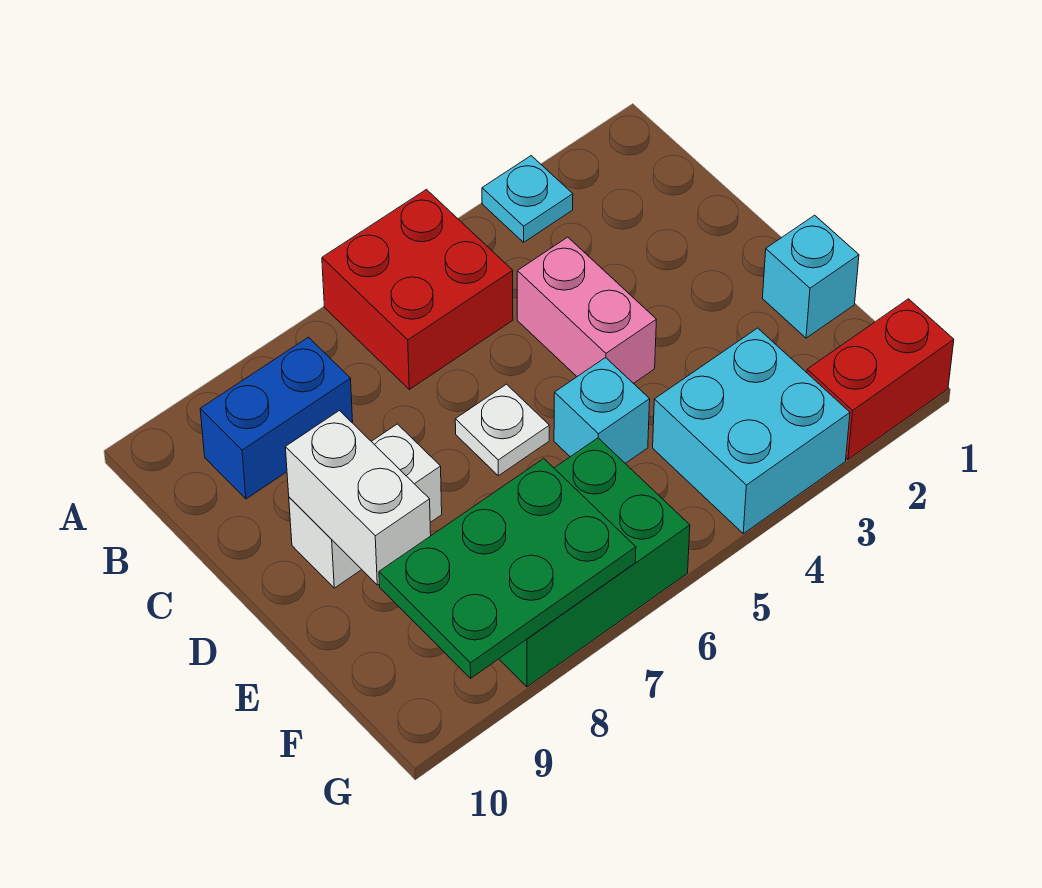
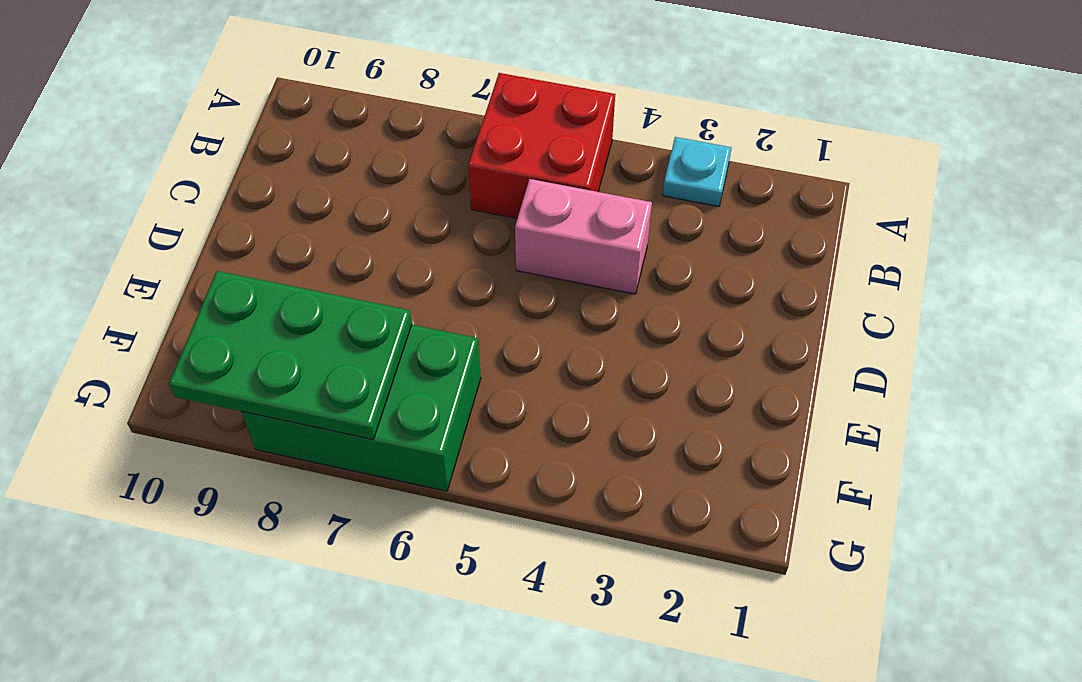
pink 1x2 brick [515,179,652,294] -> pink 1x2 brick turned to [517,237,656,383]
none -> blue 1x2 brick [200,337,353,499]
none -> white 1x1 plate [455,384,549,476]
none -> white 1x2 brick [289,424,442,588]

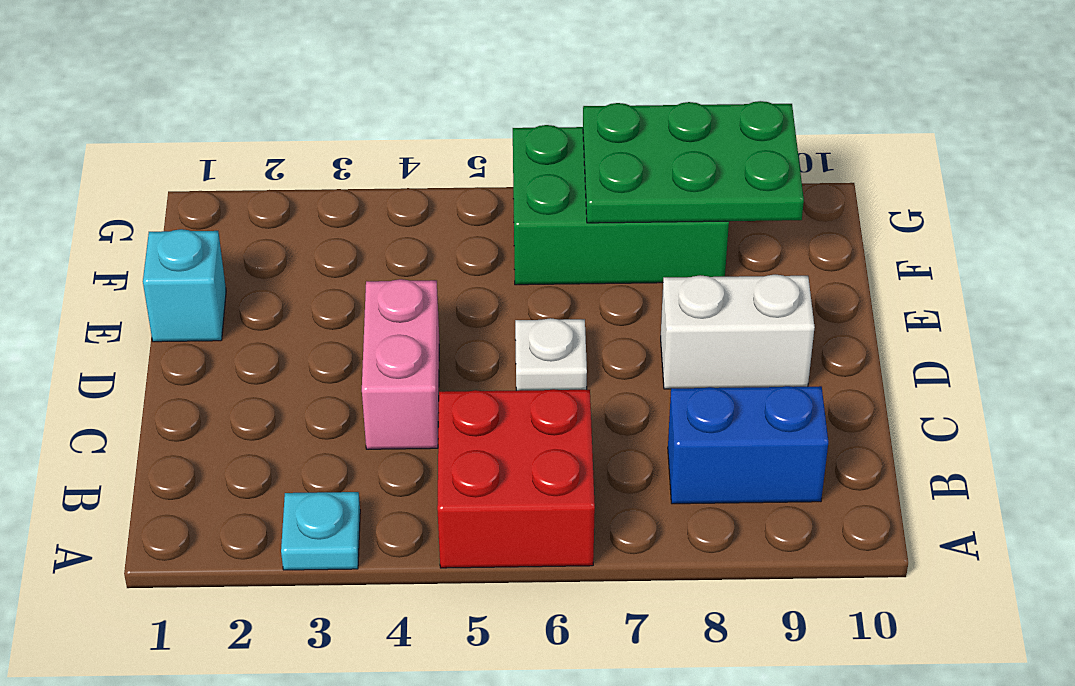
none -> cyan 1x1 brick [554,358,650,463]
none -> cyan 2x2 brick [653,328,850,534]
none -> red 1x2 brick [807,299,954,459]

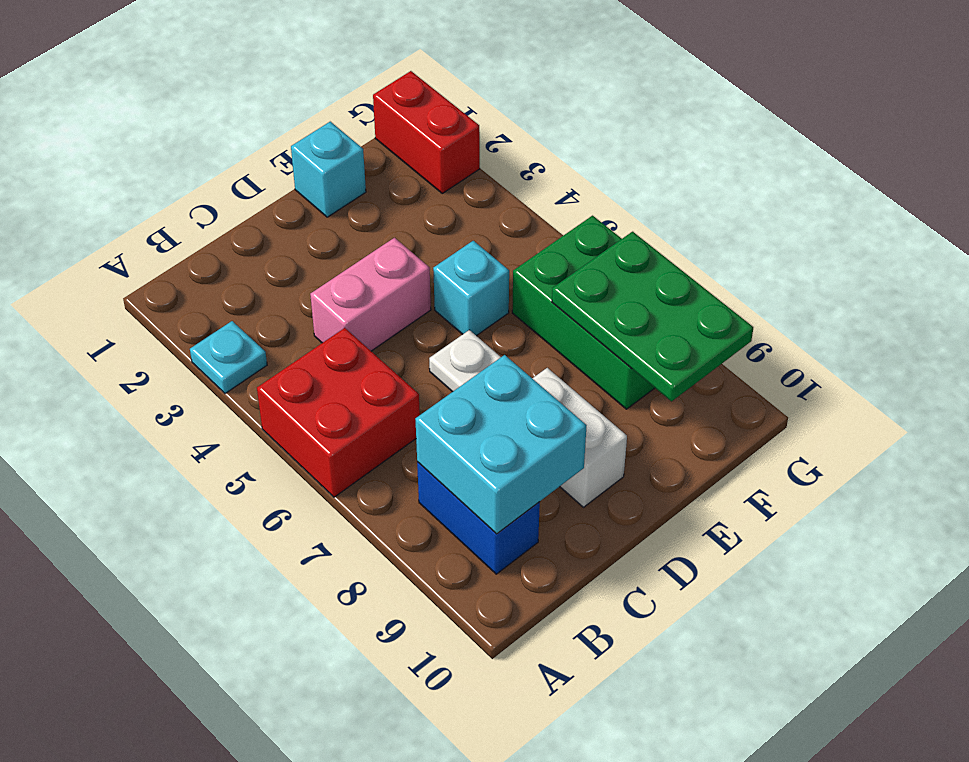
cyan 2x2 brick [415,355,587,534] -> cyan 2x2 brick moved to [653,328,850,534]
none -> white 1x2 brick [285,411,431,585]

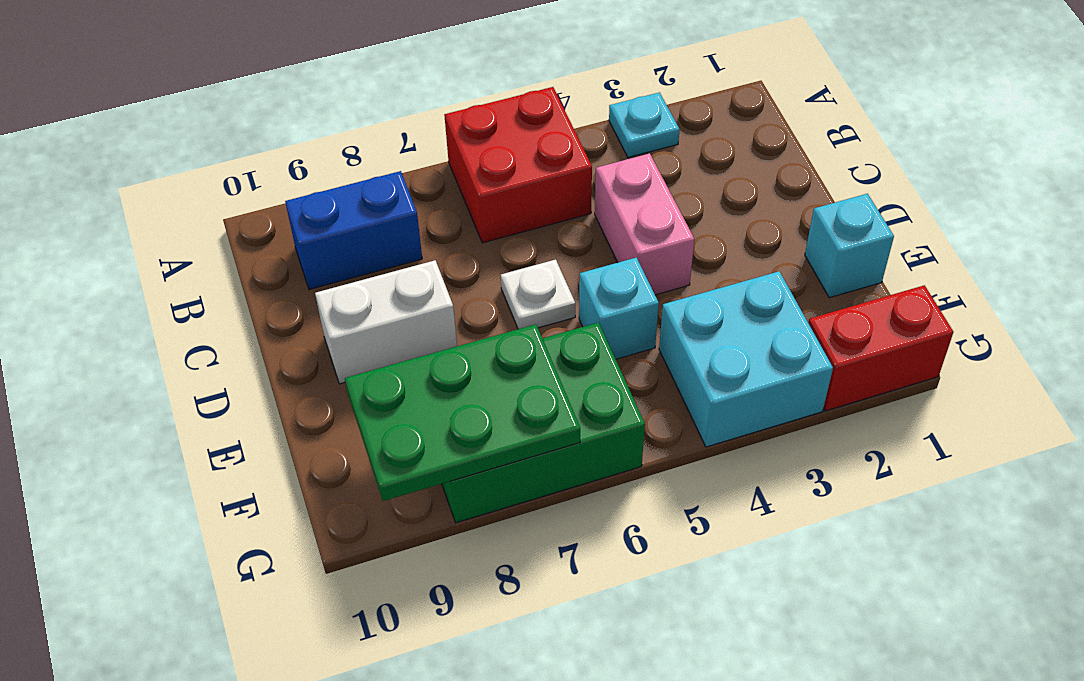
none -> white 1x2 brick [285,411,431,585]

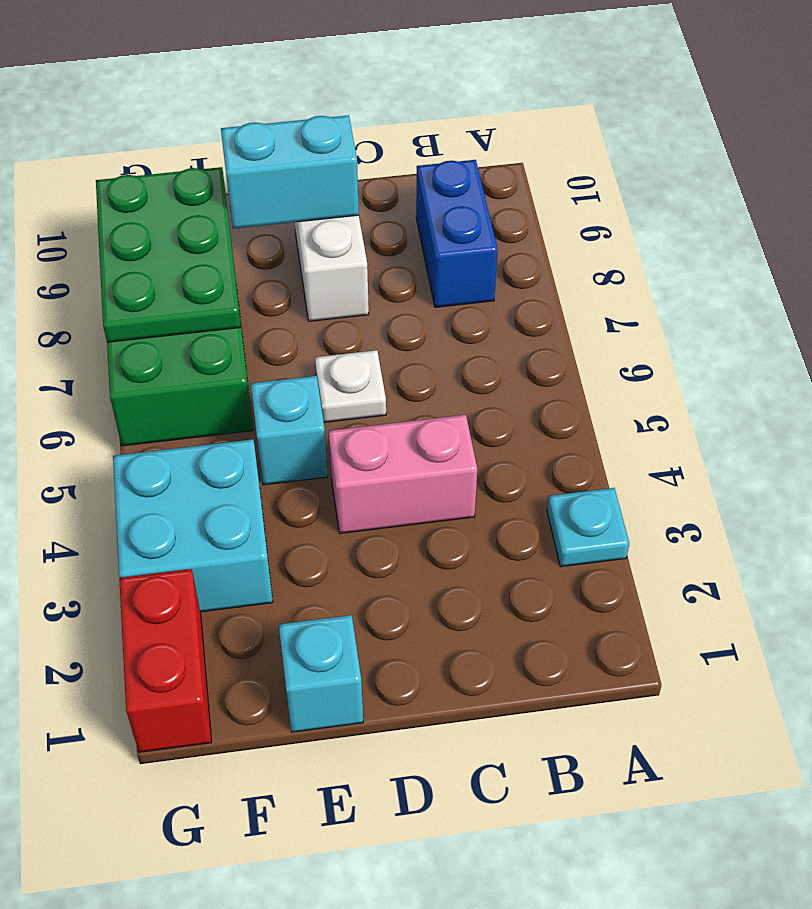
cyan 1x2 brick [221,115,359,229] -> white 1x2 brick [285,411,431,585]
none -> red 2x2 brick [322,189,513,389]

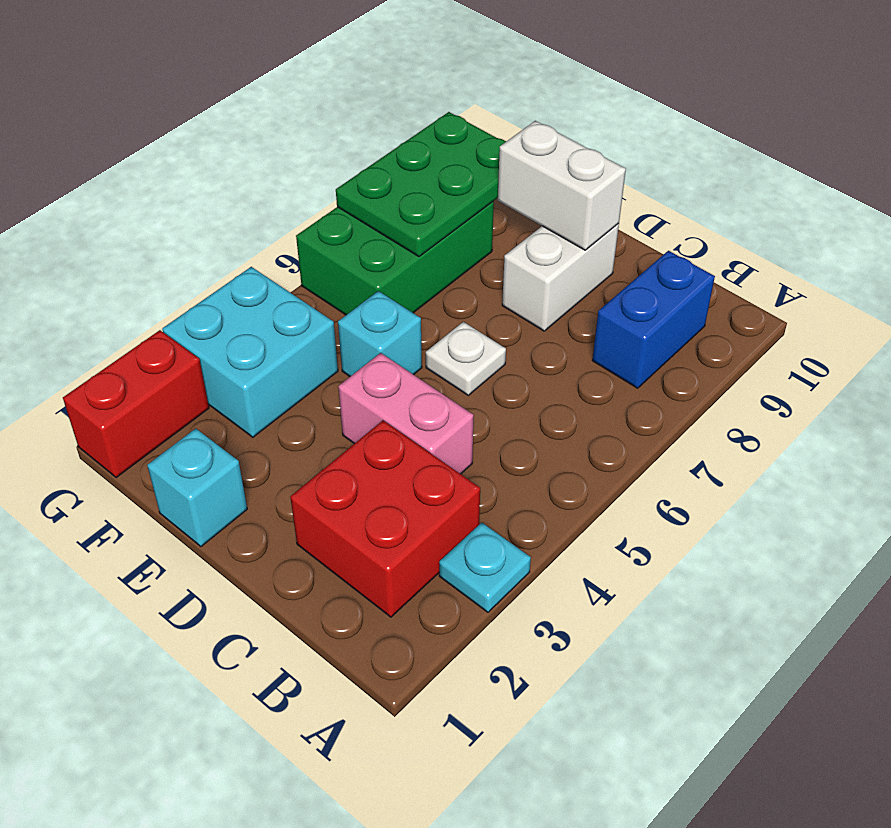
red 2x2 brick [290,421,480,617] -> red 2x2 brick moved to [322,189,513,389]

